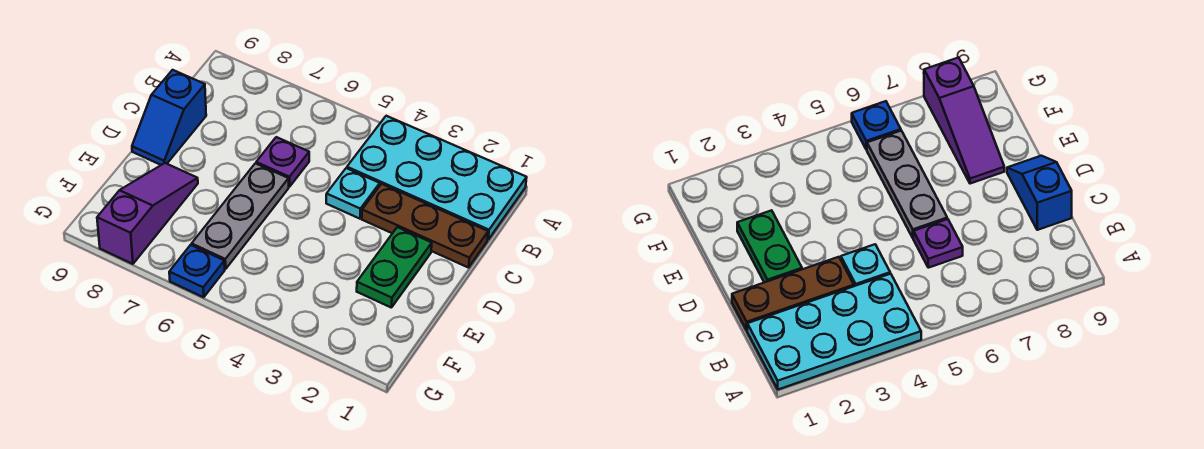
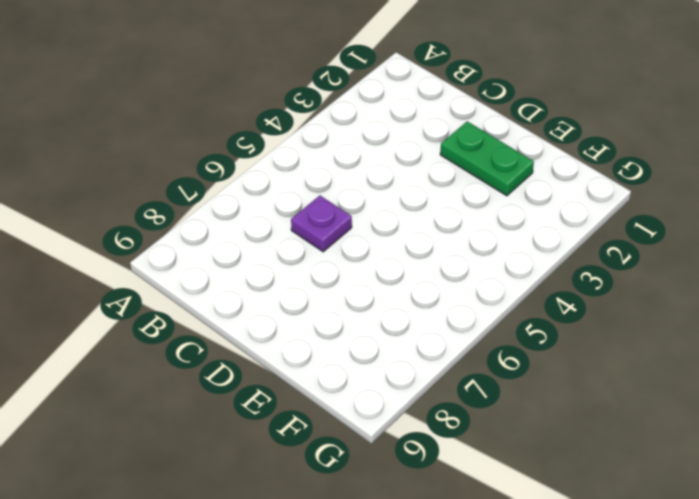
none -> cyan 2x4 plate [347,116,527,240]
none -> brown 1x3 plate [362,184,488,268]

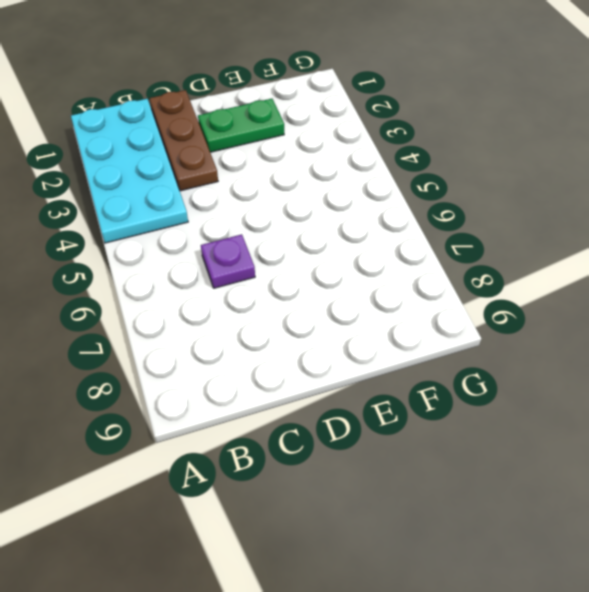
none -> cyan 1x1 plate [326,168,380,219]
none -> blue 1x2 slope [132,70,206,165]

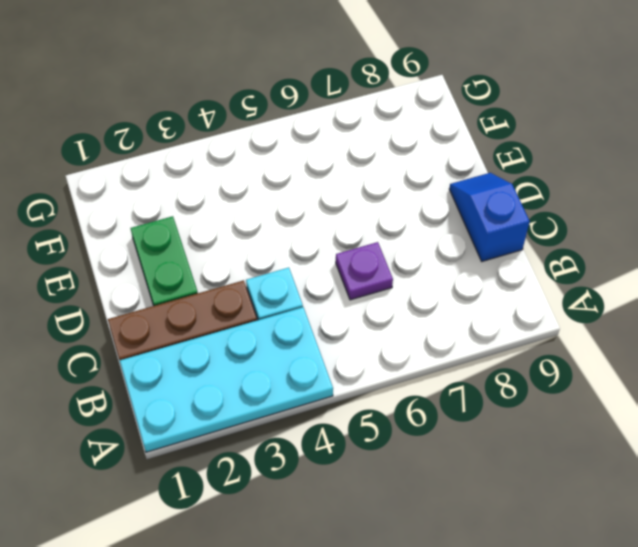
none -> grey 1x3 plate [192,163,289,269]
none -> purple 1x3 slope [97,163,198,264]

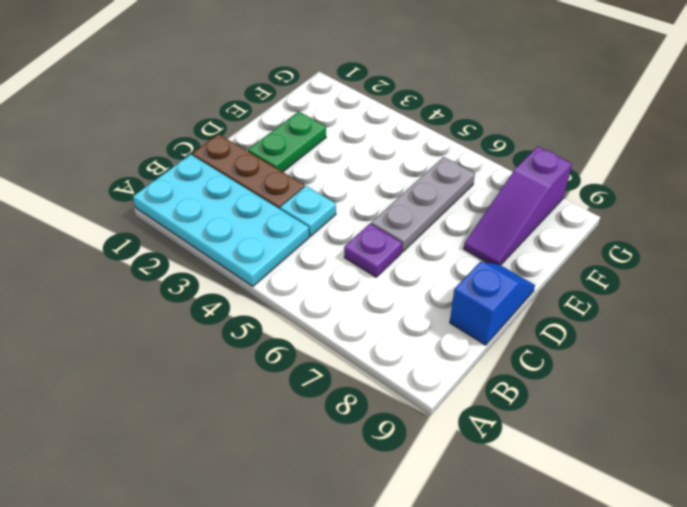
none -> blue 1x1 plate [169,245,225,297]

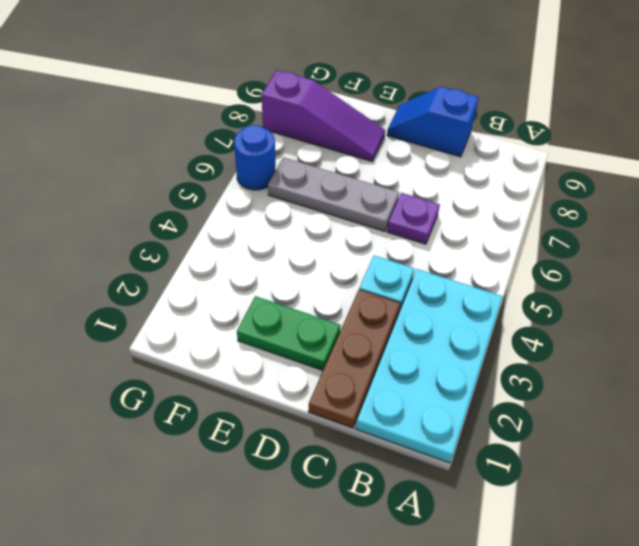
blue 1x1 round brick [234,125,275,190] -> blue 1x1 plate [169,245,225,297]

